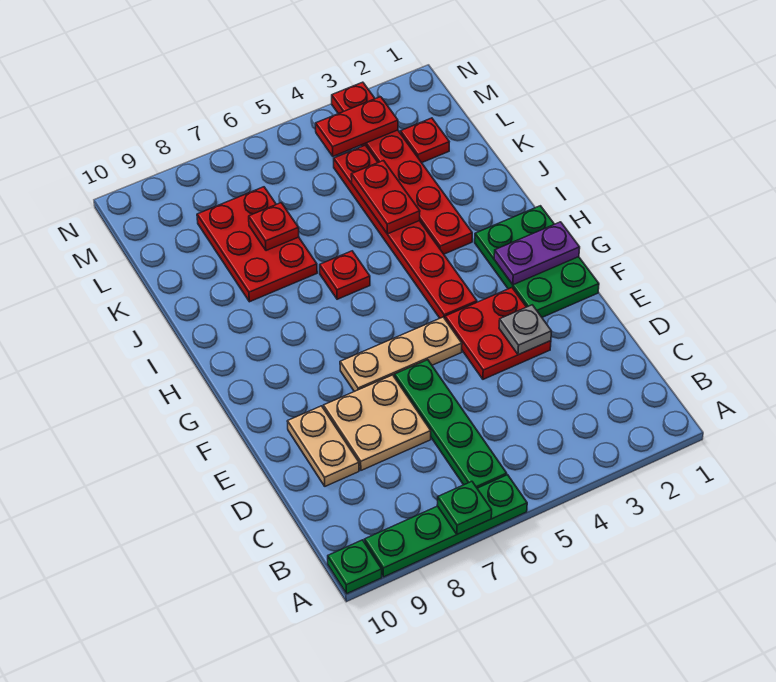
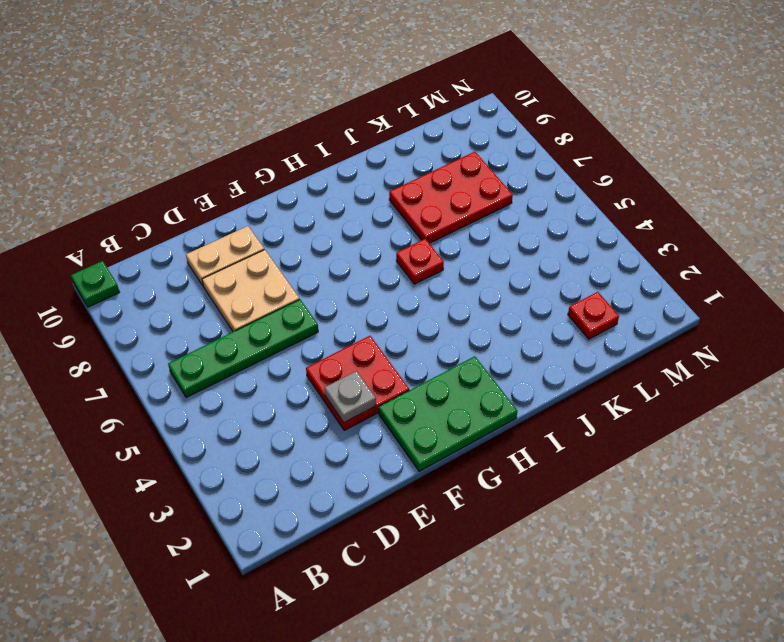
none -> green 1x4 plate [364,475,527,577]
none -> tan 1x3 plate [340,317,462,392]
none -> red 1x6 plate [334,145,477,318]

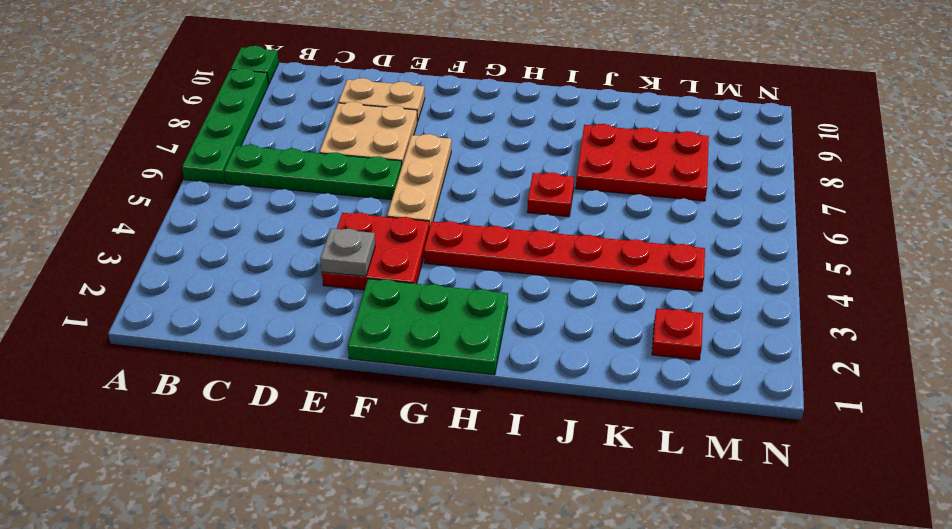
none -> red 1x6 plate [332,82,472,254]
none -> green 1x1 plate [437,481,492,534]
none -> purple 1x2 plate [494,222,580,285]

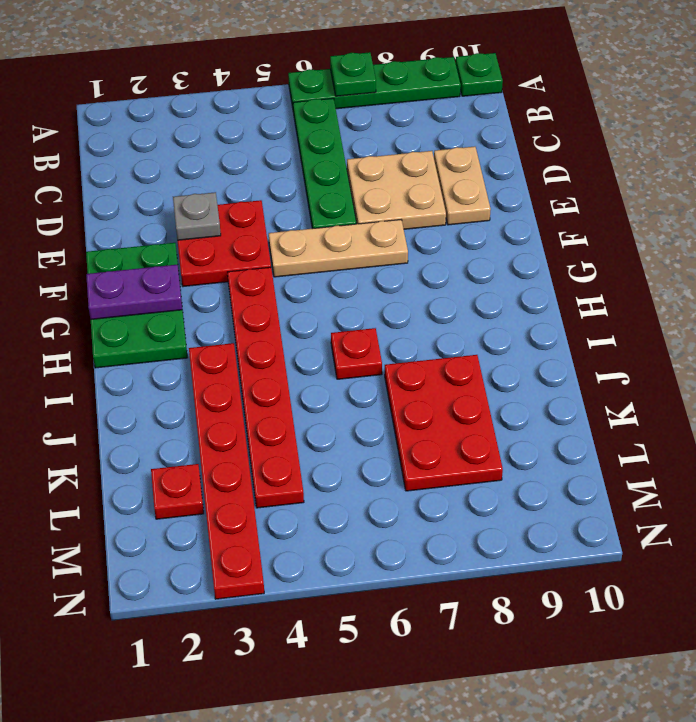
none -> red 1x2 plate [351,161,420,234]
none -> red 1x1 plate [249,203,299,251]
none -> red 1x2 plate [316,97,398,156]

